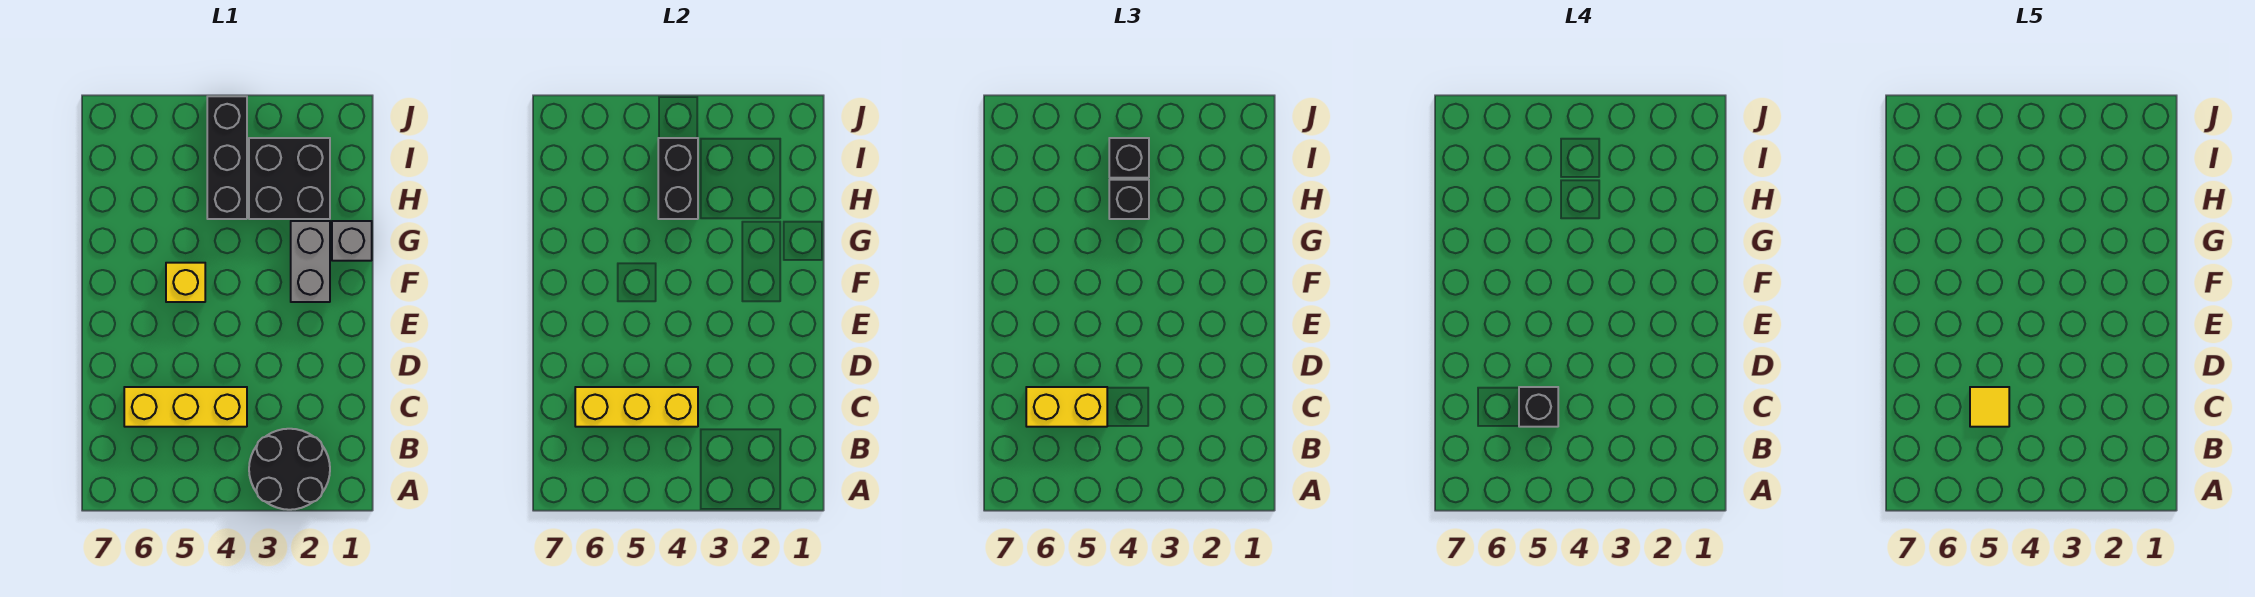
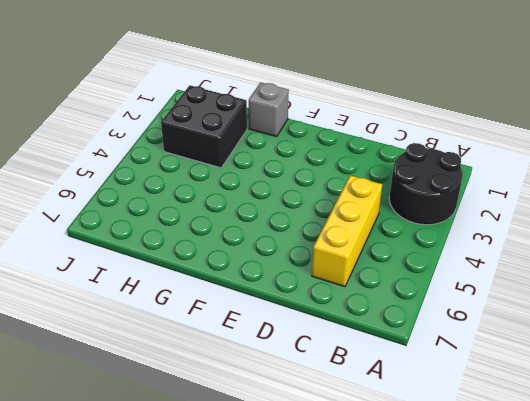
none -> grey 1x2 brick [291,221,330,302]
none -> yellow 1x1 brick [166,263,205,302]
none -> black 1x3 brick [207,96,247,219]

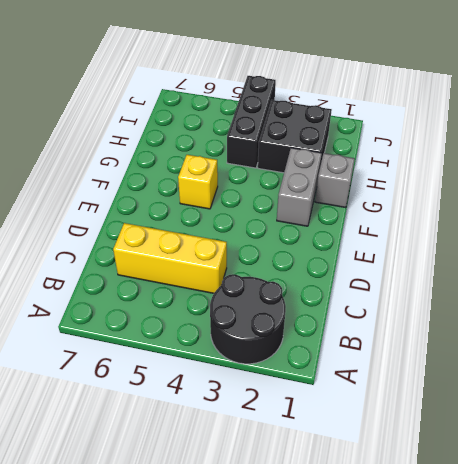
none -> yellow 1x3 brick [575,387,698,427]
none -> black 1x2 brick [658,138,698,219]
none -> yellow 1x2 brick [1026,387,1107,427]

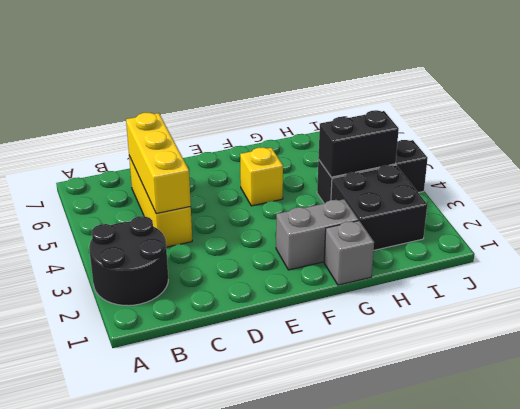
none -> yellow 1x2 brick [1026,387,1107,427]
none -> black 1x1 brick [1109,180,1149,219]
none -> black 1x1 brick [1109,138,1149,178]

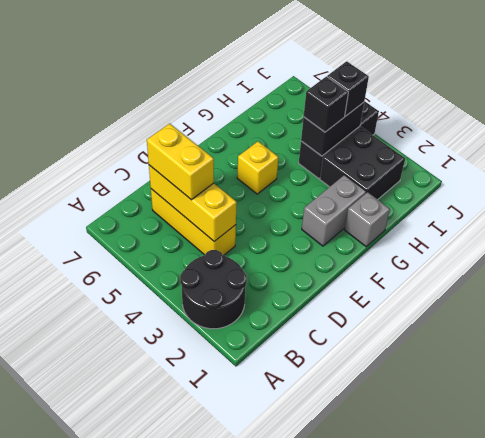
none -> black 1x1 brick [1519,387,1558,427]
none -> yellow 1x1 tile [1970,387,2009,427]

